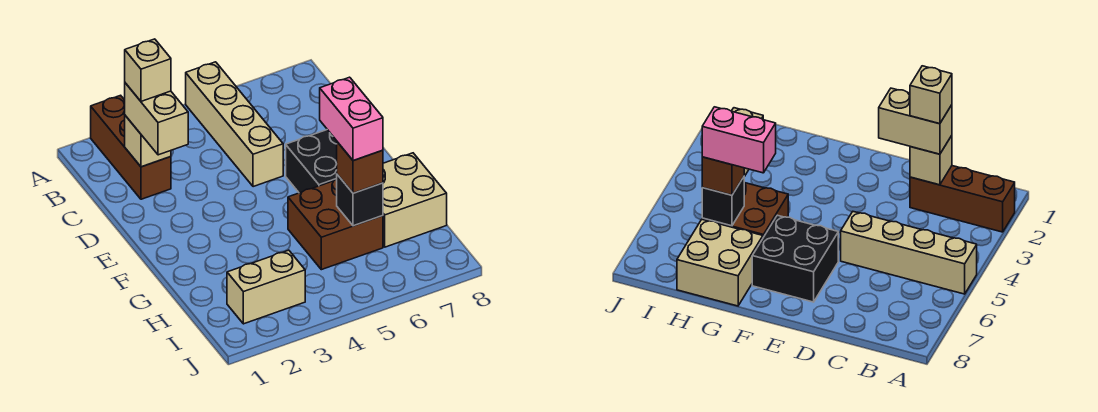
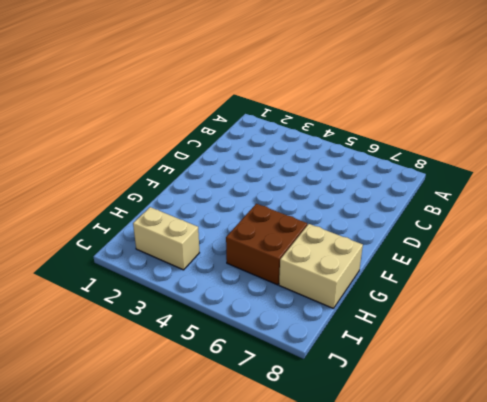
none -> brown 1x3 brick [91,95,171,199]
none -> tan 1x4 brick [186,62,283,187]
none -> black 2x2 brick [286,130,337,193]

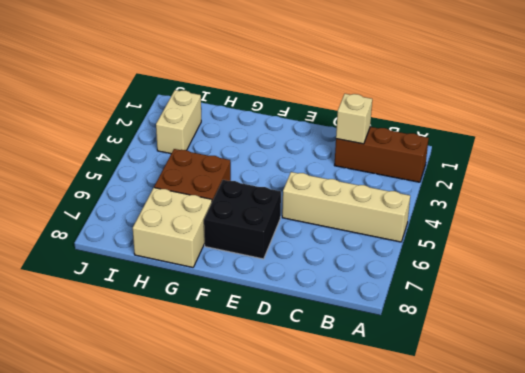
none -> black 1x1 brick [337,175,383,226]
none -> tan 1x2 brick [125,83,188,155]
none -> brown 1x1 brick [337,142,383,193]

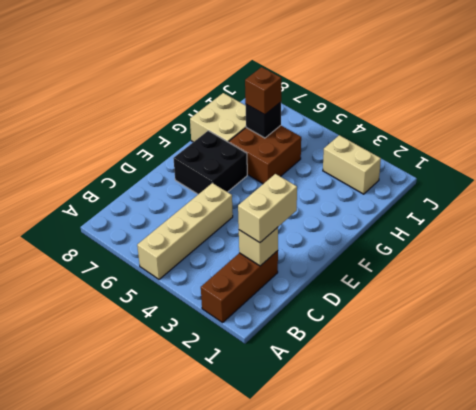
none -> tan 1x1 brick [125,39,171,101]
none -> pink 1x2 brick [320,77,383,161]

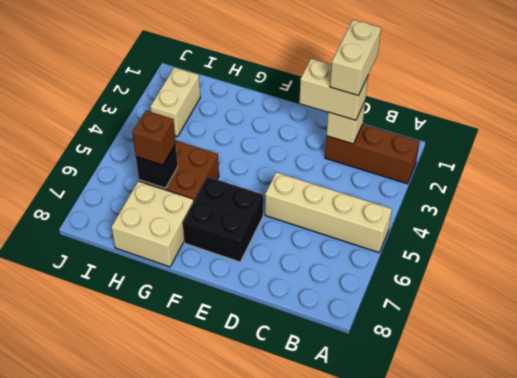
tan 1x2 brick [330,20,381,96] -> tan 1x1 brick [125,39,171,101]
none -> pink 1x2 brick [320,77,383,161]

